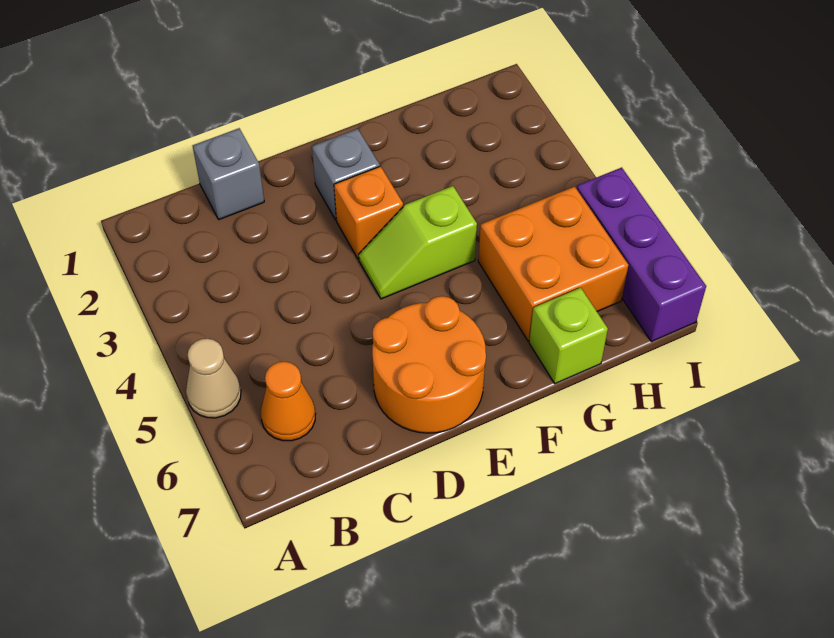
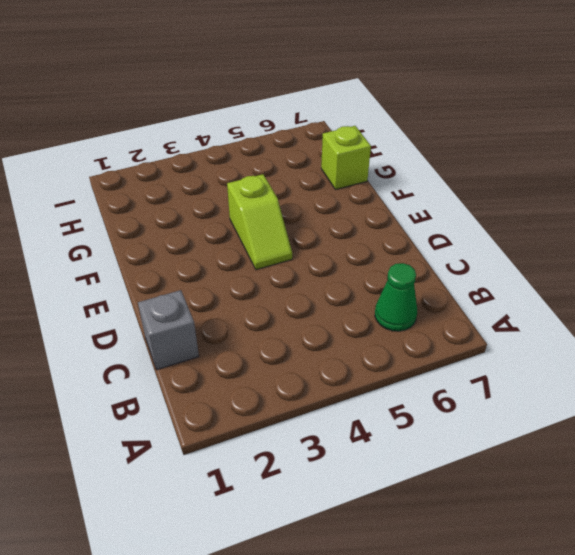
green 1x1 cone [375,263,417,331] -> orange 1x1 cone [261,362,316,441]
none -> tan 1x1 cone [186,339,241,418]
none -> orange 2x2 round brick [372,296,486,433]

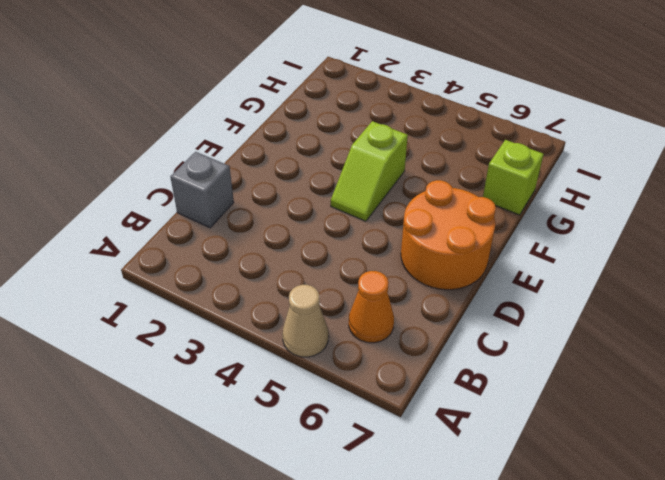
none -> grey 1x1 brick [312,129,380,220]
none -> orange 1x1 brick [334,166,403,259]

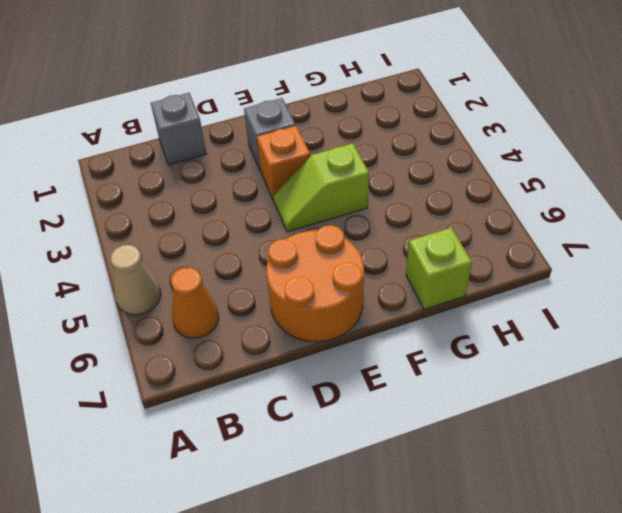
none -> orange 2x2 brick [478,187,628,341]
none -> purple 1x3 brick [577,167,706,342]

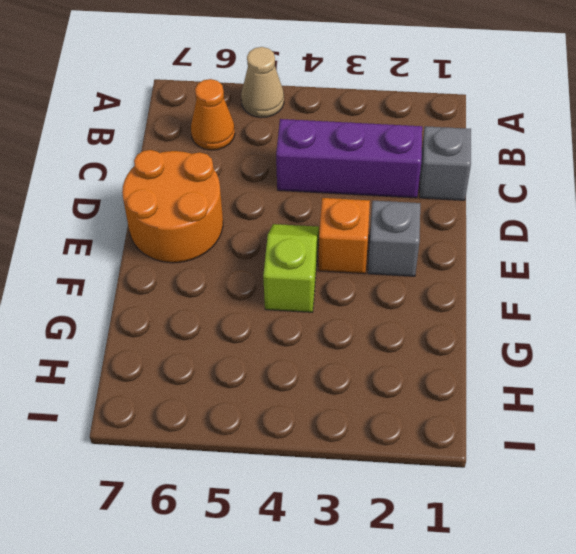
purple 1x3 brick [276,119,422,198] -> purple 1x3 brick moved to [577,167,706,342]
none -> orange 2x2 brick [478,187,628,341]
none -> lime 1x1 brick [529,288,608,384]

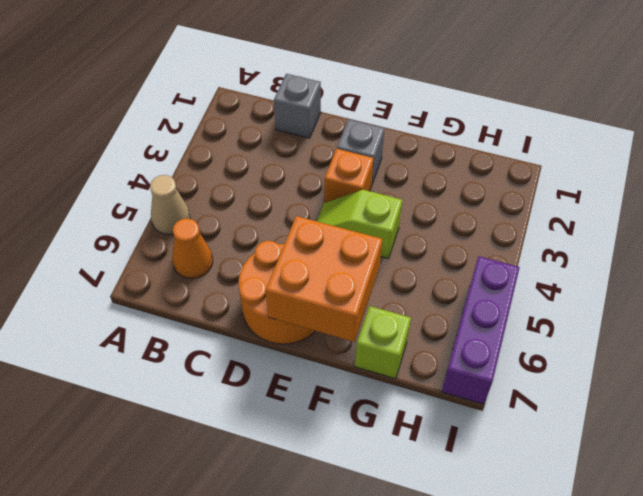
orange 2x2 brick [266,216,382,342] -> orange 2x2 brick moved to [478,187,628,341]

